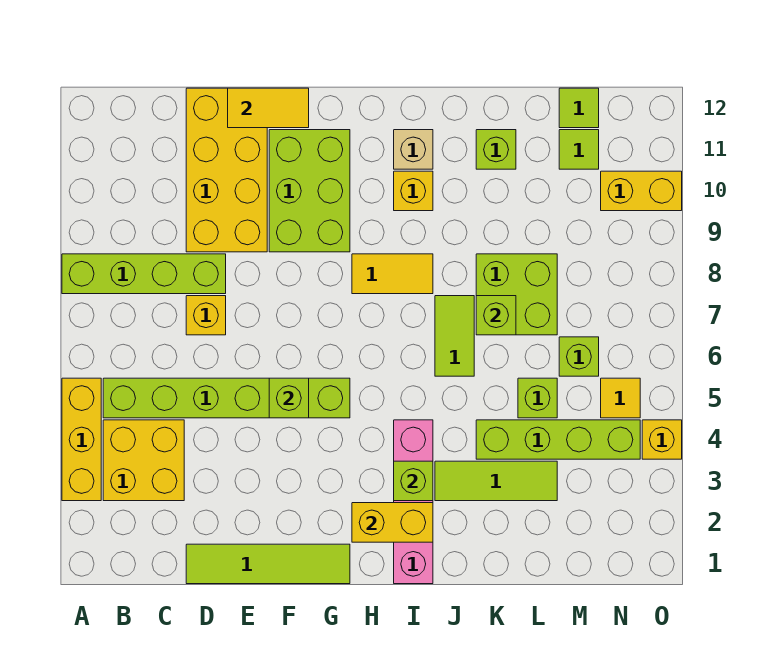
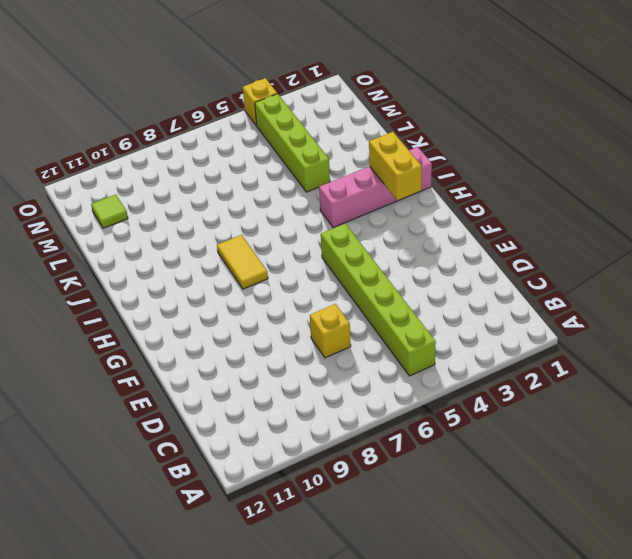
none -> yellow 1x3 brick [62,378,101,501]
none -> lime 1x4 brick [62,254,226,294]
none -> yellow 2x2 brick [103,420,184,501]

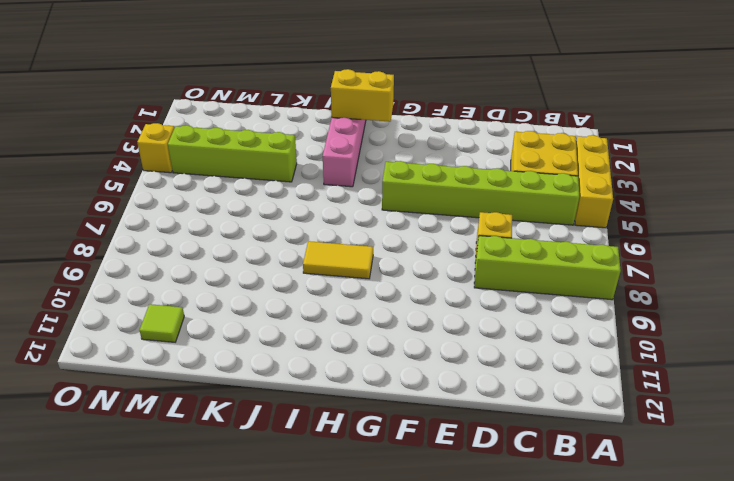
none -> lime 1x4 tile [186,544,350,584]
none -> yellow 2x4 brick [186,88,267,252]
none -> lime 2x3 brick [269,130,350,252]

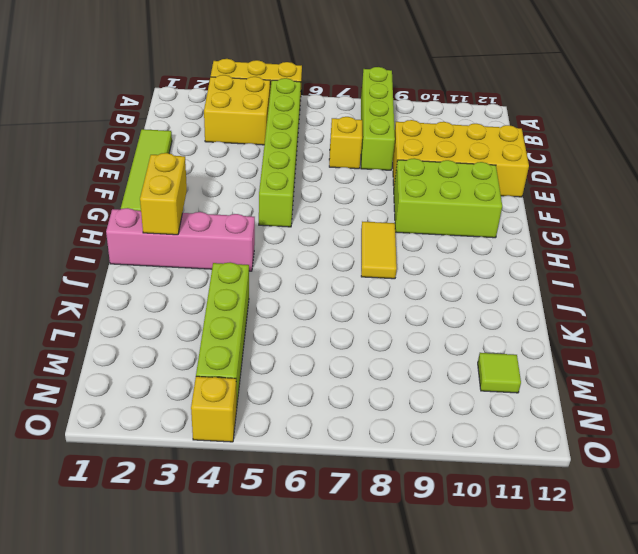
none -> yellow 1x1 brick [394,171,433,211]
none -> tan 1x1 brick [394,130,433,169]
none -> lime 1x3 tile [435,461,557,501]

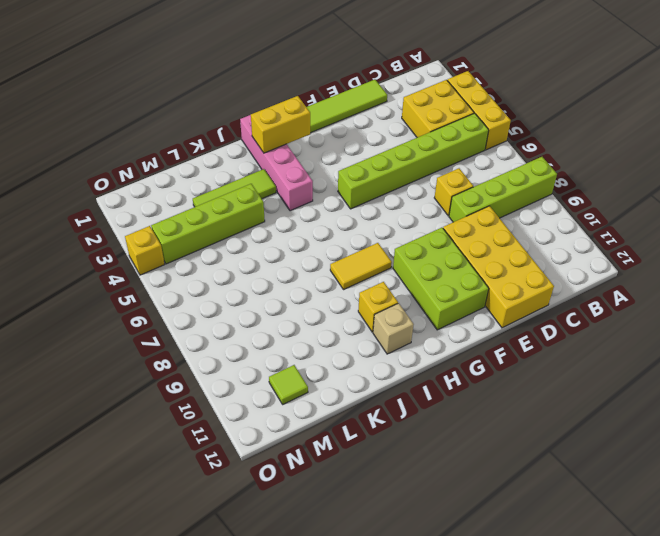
none -> lime 1x2 tile [435,296,474,376]
none -> lime 2x2 brick [476,254,557,335]
none -> lime 1x1 brick [476,130,516,169]

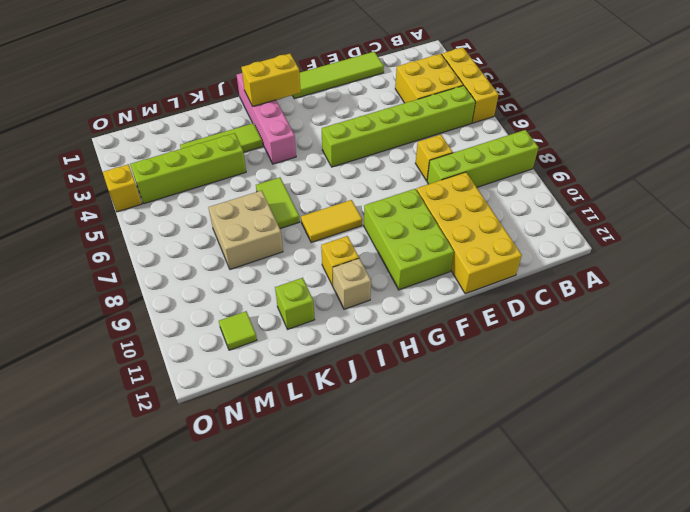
tan 2x2 brick [208,190,283,269] -> lime 2x2 brick [476,254,557,335]
none -> lime 1x1 brick [518,378,557,418]
none -> lime 1x1 brick [559,337,599,376]
none -> lime 1x1 tile [559,88,599,128]

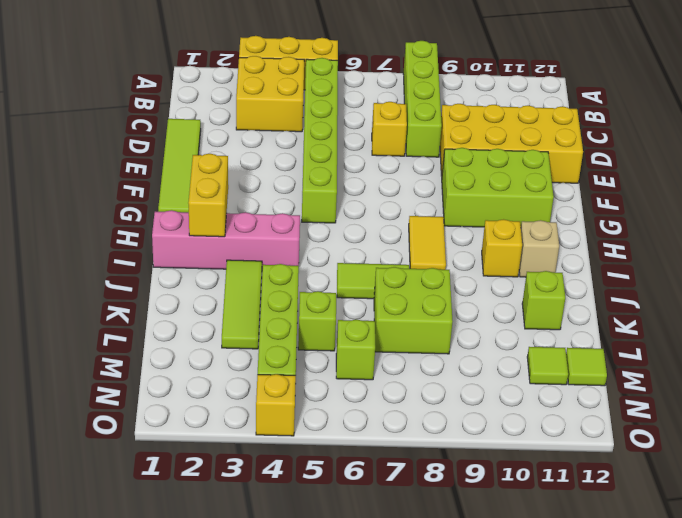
none -> yellow 1x1 tile [601,378,640,418]
none -> yellow 1x2 brick [601,171,682,211]
none -> yellow 1x2 tile [228,88,309,128]

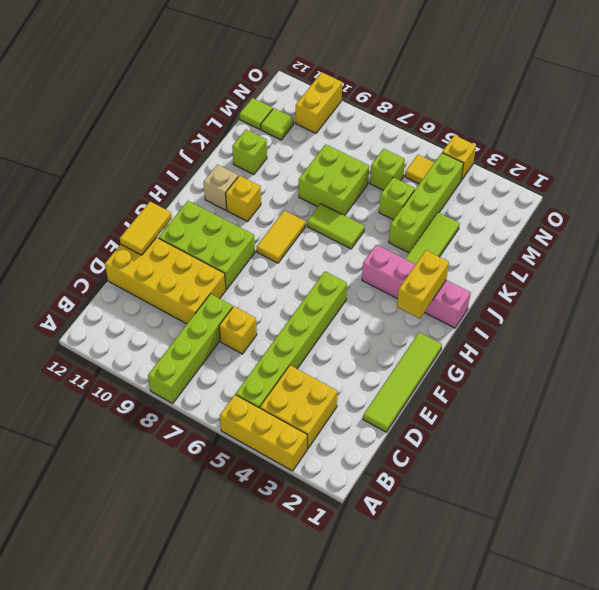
none -> lime 1x1 brick [269,378,309,418]
none -> lime 1x1 brick [394,461,433,501]
none -> lime 1x1 brick [476,296,516,335]

